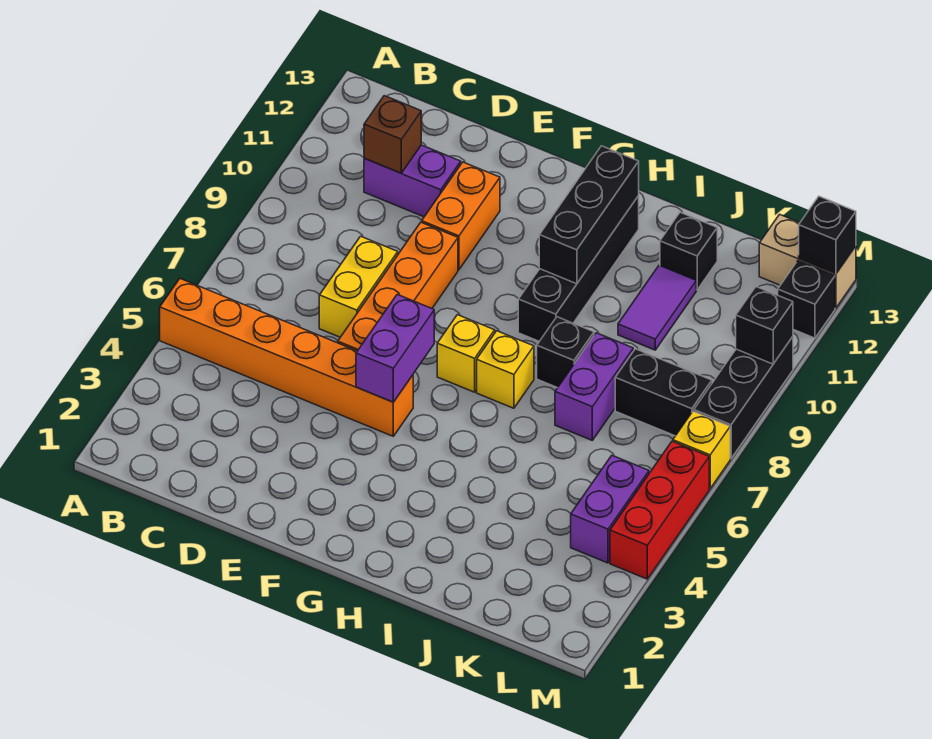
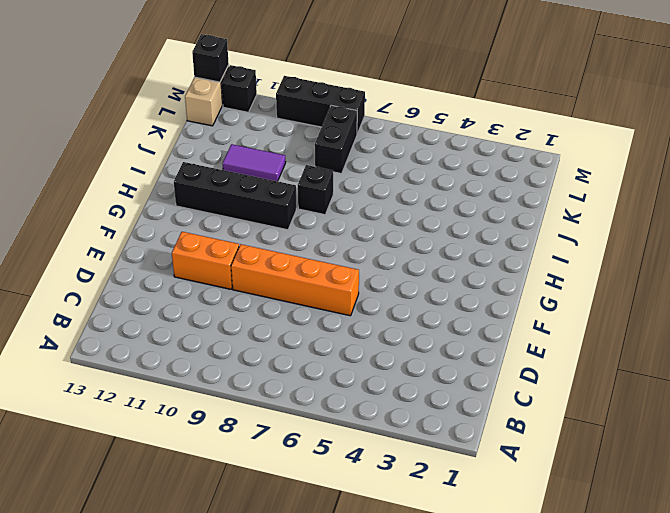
none -> orange 1x6 brick [160,279,413,436]
none -> purple 1x2 brick [364,145,461,217]
none -> yellow 1x2 brick [319,236,398,337]

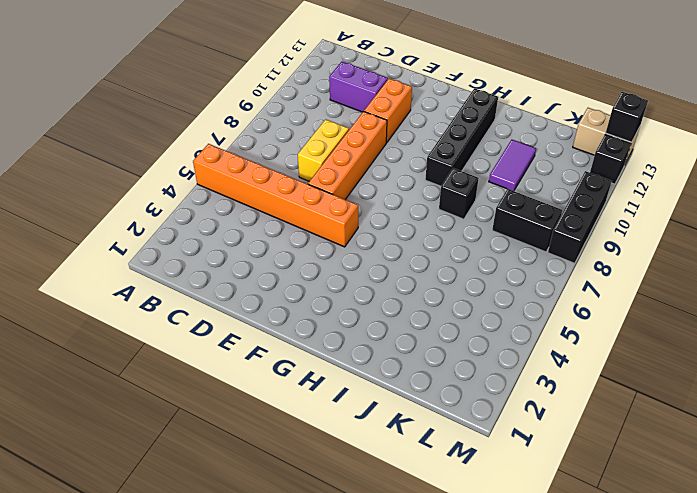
none -> yellow 1x1 brick [437,315,495,392]
none -> yellow 1x1 brick [477,331,534,408]
none -> purple 1x2 brick [555,333,633,440]

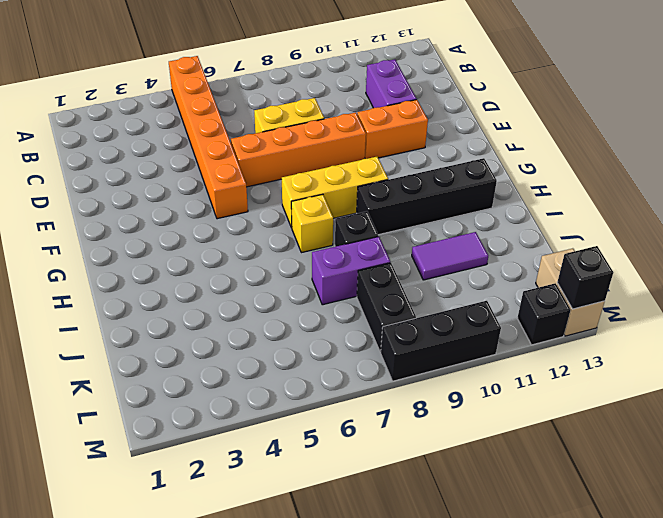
yellow 1x3 brick [282,157,388,228] -> yellow 1x1 brick [437,315,495,392]
none -> black 1x1 brick [660,212,717,290]
none -> purple 1x2 brick [571,456,649,563]
none -> red 1x3 brick [610,441,709,579]

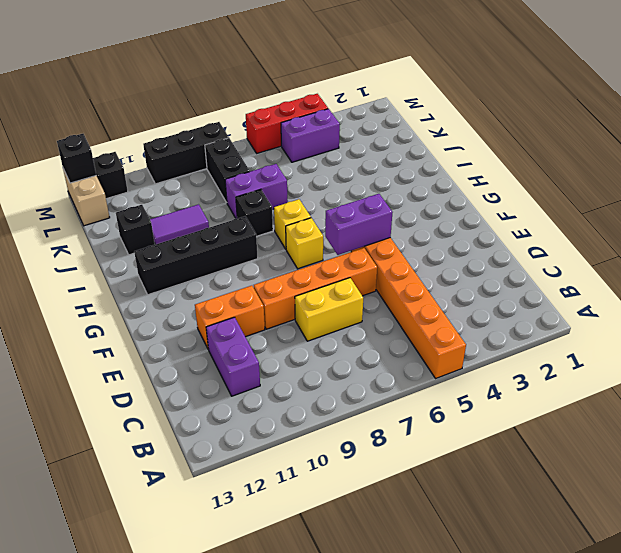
none -> yellow 1x1 brick [673,411,730,489]
none -> brown 1x1 brick [364,96,421,173]
none -> black 1x3 brick [539,146,639,284]

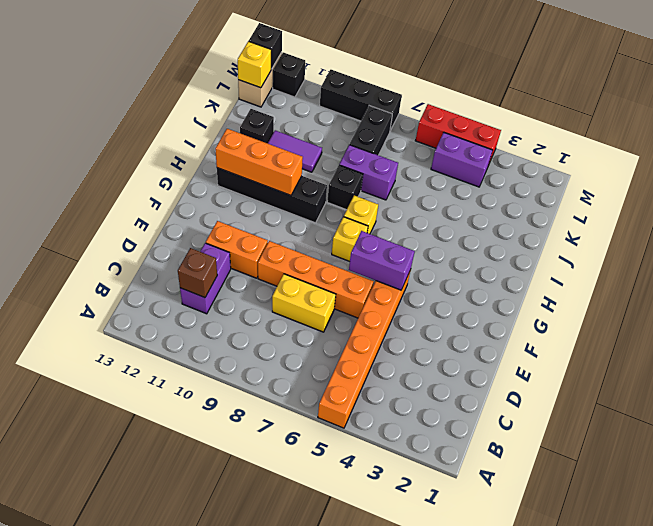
orange 1x3 brick [215,129,303,195] -> black 1x3 brick [539,146,639,284]
yellow 1x1 brick [238,41,271,88] -> yellow 1x1 brick moved to [673,411,730,489]
none -> black 1x1 brick [736,287,793,364]

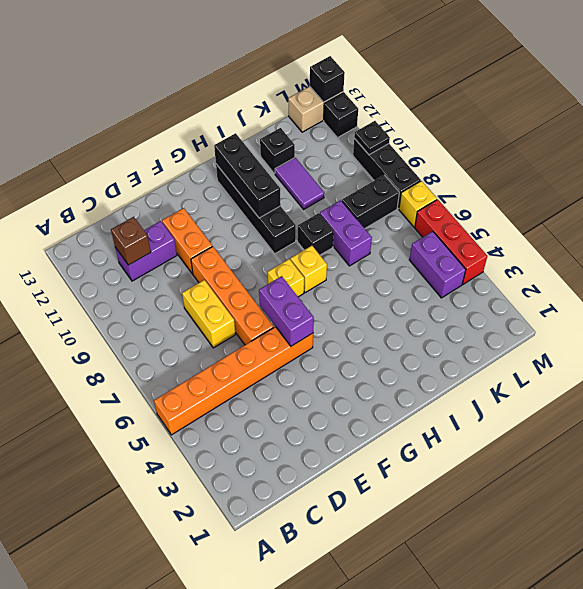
black 1x1 plate [354,121,390,155] -> black 1x1 brick [736,287,793,364]

